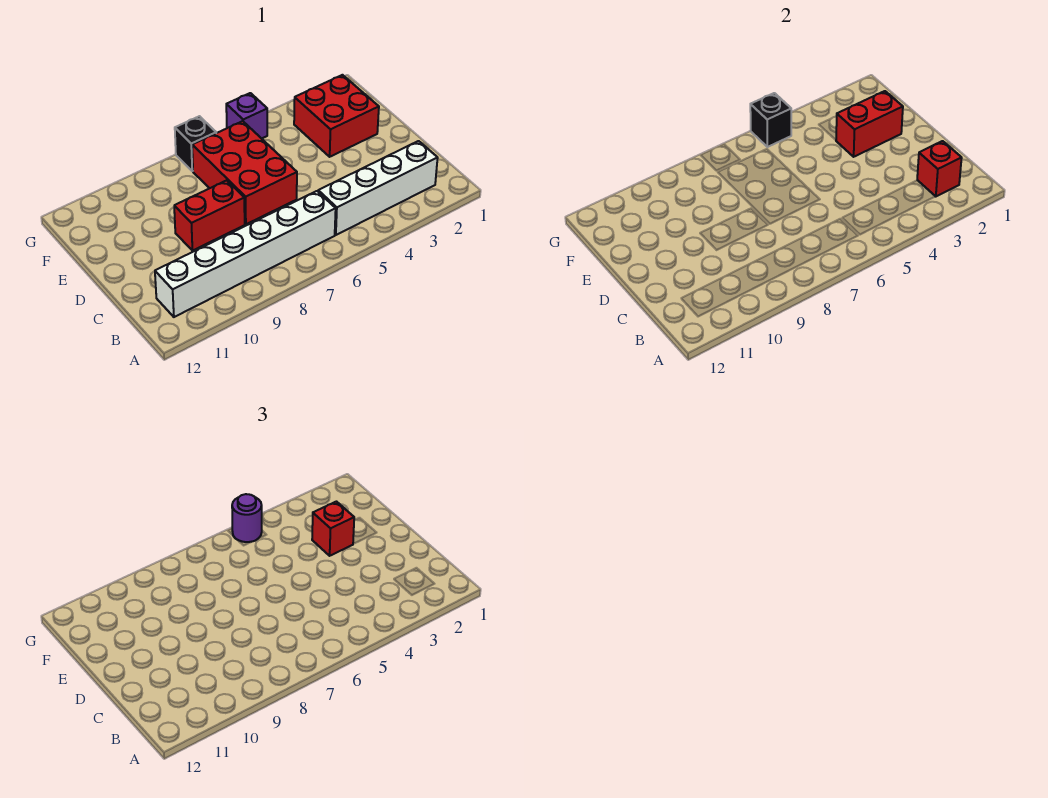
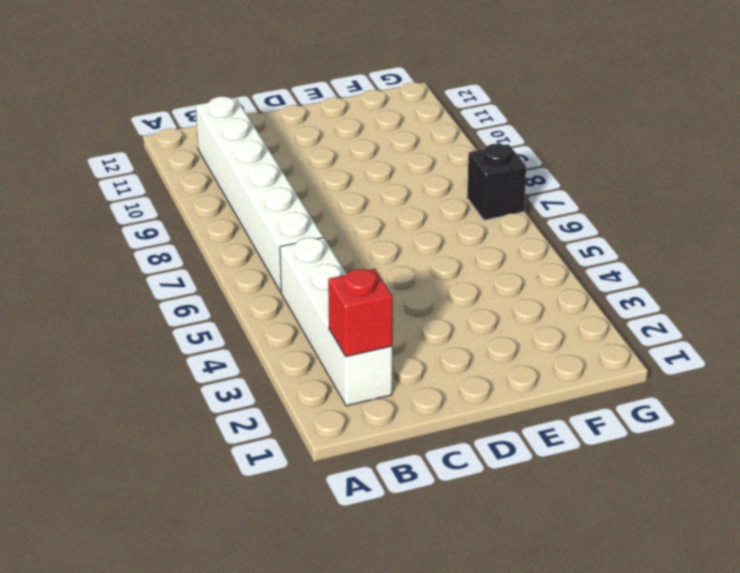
none -> red 2x3 brick [192,121,297,224]
none -> red 1x2 brick [174,180,245,251]
none -> red 2x2 brick [294,75,379,157]

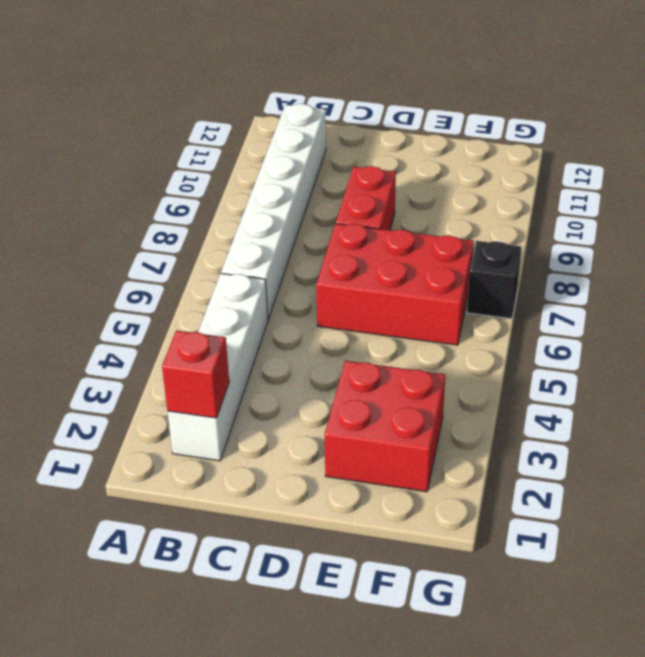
none -> purple 1x1 brick [226,93,267,139]
none -> red 1x2 brick [836,91,903,157]
none -> black 1x1 brick [750,93,791,147]

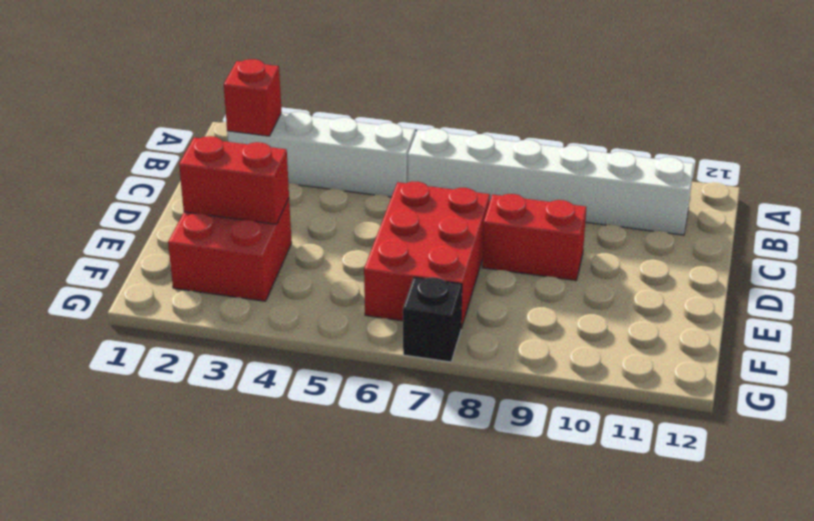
none -> purple 1x1 brick [226,93,267,139]
none -> black 1x1 brick [750,93,791,147]
none -> red 1x1 brick [312,502,354,556]

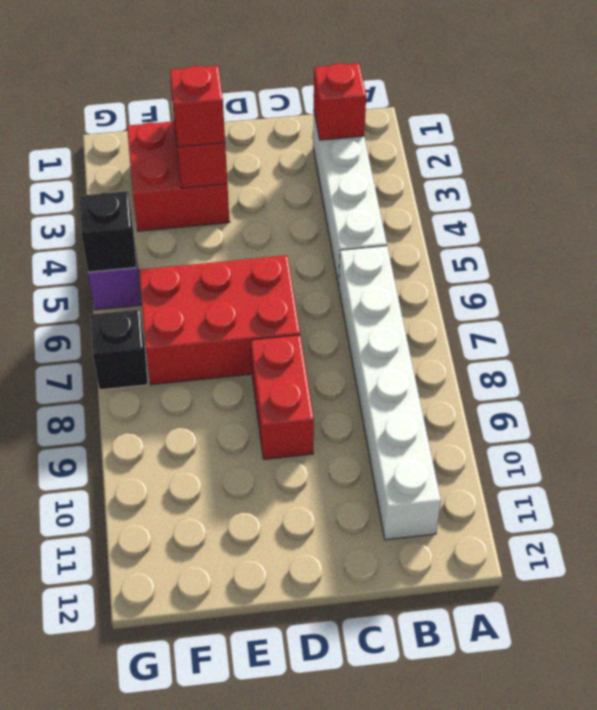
none -> purple 1x1 round brick [232,494,262,542]

